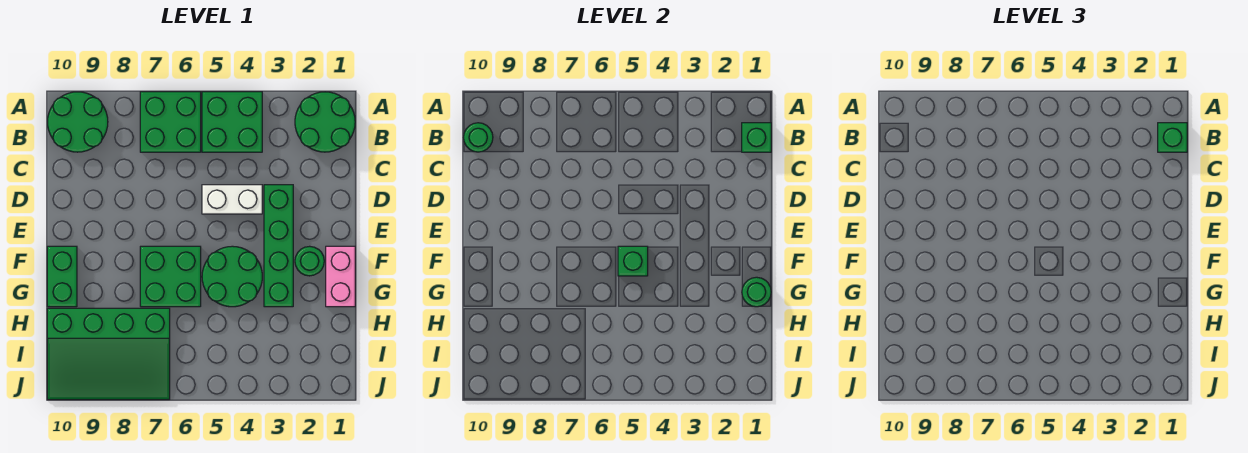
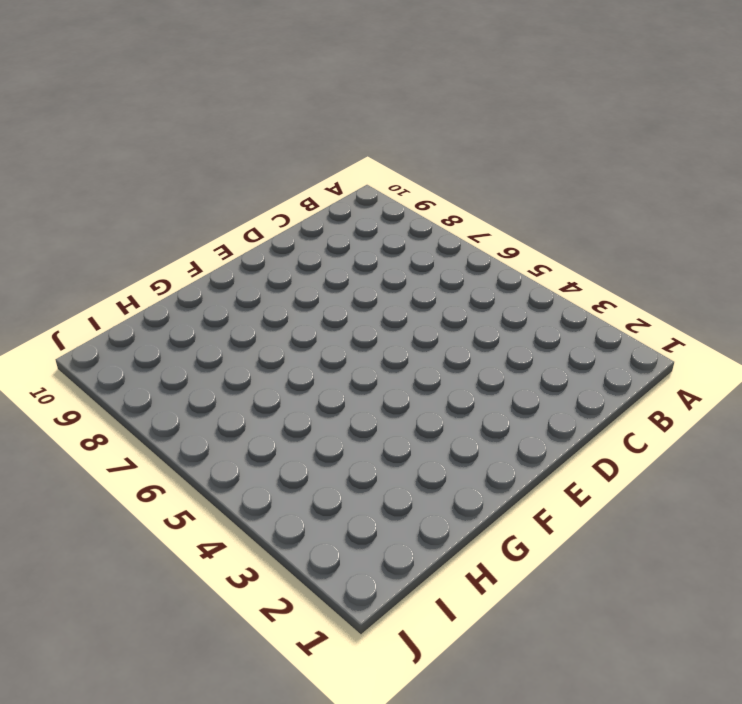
none -> green 2x2 round brick [295,92,355,152]
none -> green 2x2 brick [202,92,262,152]
none -> green 2x2 brick [140,92,201,152]

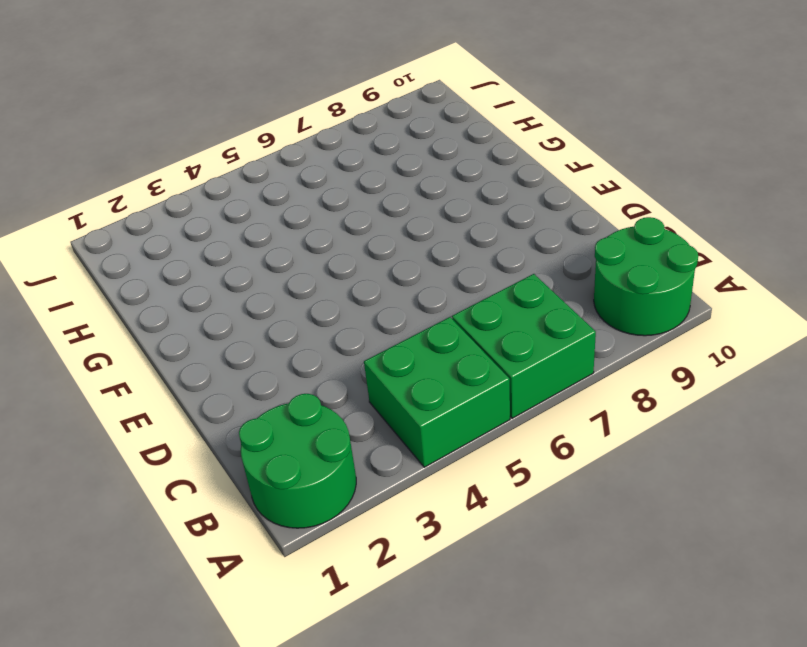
none -> green 1x4 brick [264,185,293,307]
none -> white 1x2 brick [202,185,262,214]
none -> pink 1x2 brick [326,246,355,307]

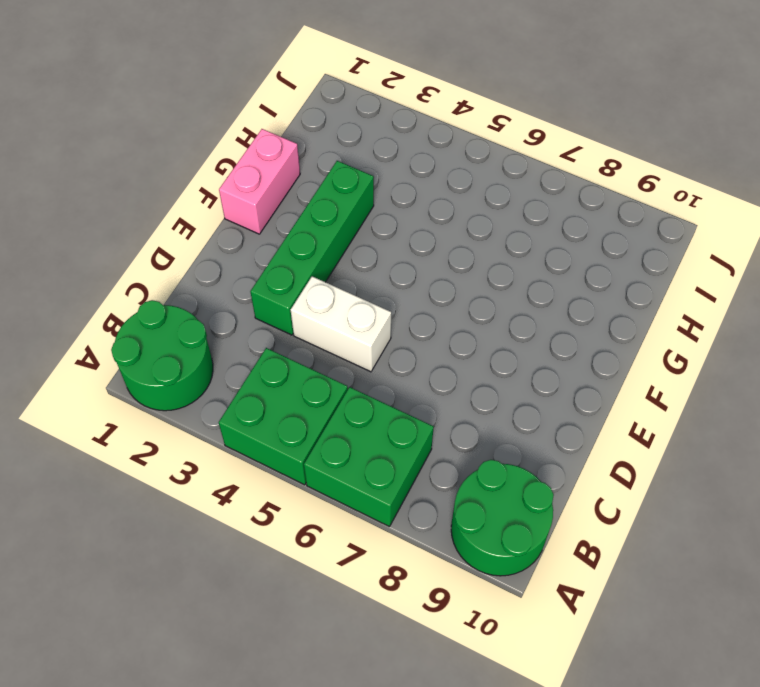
none -> green 1x1 round brick [295,246,324,276]
none -> green 2x2 round brick [202,246,262,307]
none -> green 2x2 brick [140,246,201,307]

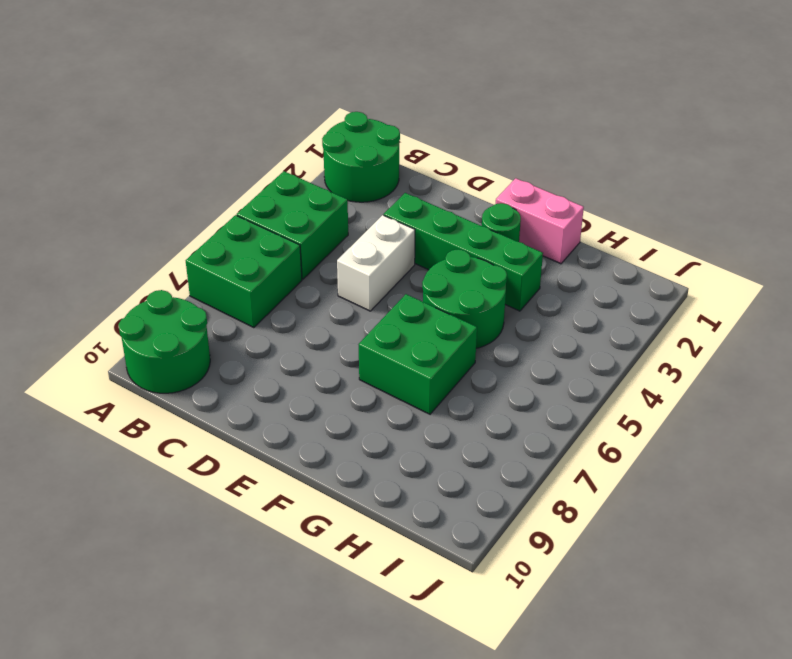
none -> green 1x2 brick [47,246,77,307]
none -> green 3x4 slope [47,308,170,400]
none -> green 1x1 brick [742,123,771,152]

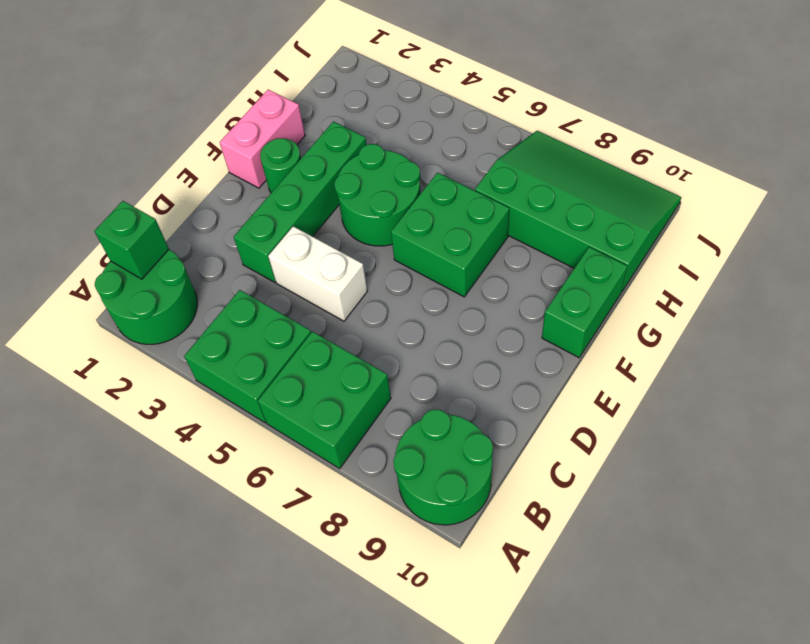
none -> green 1x1 round brick [464,123,493,152]
none -> green 1x1 brick [618,246,648,276]
none -> green 1x1 round brick [742,277,771,307]

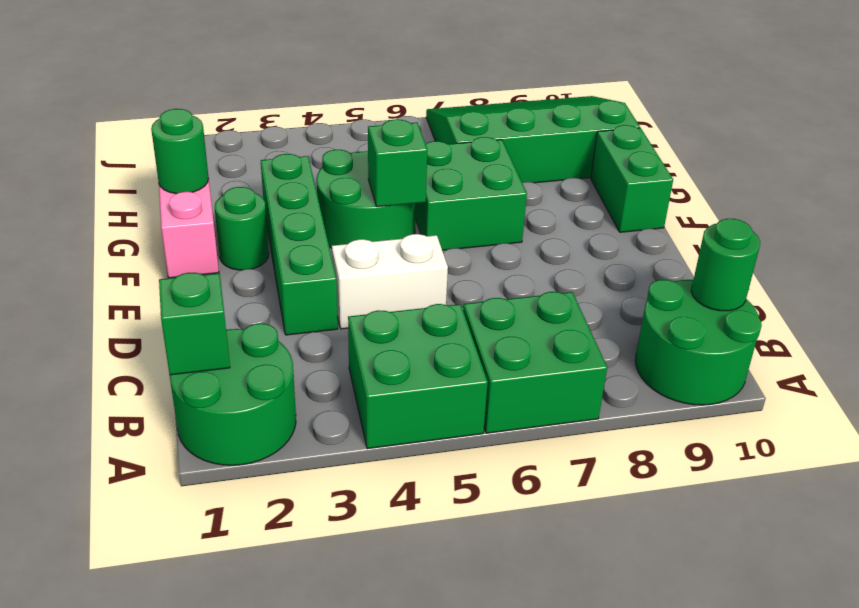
none -> green 1x1 brick [1158,123,1187,152]

